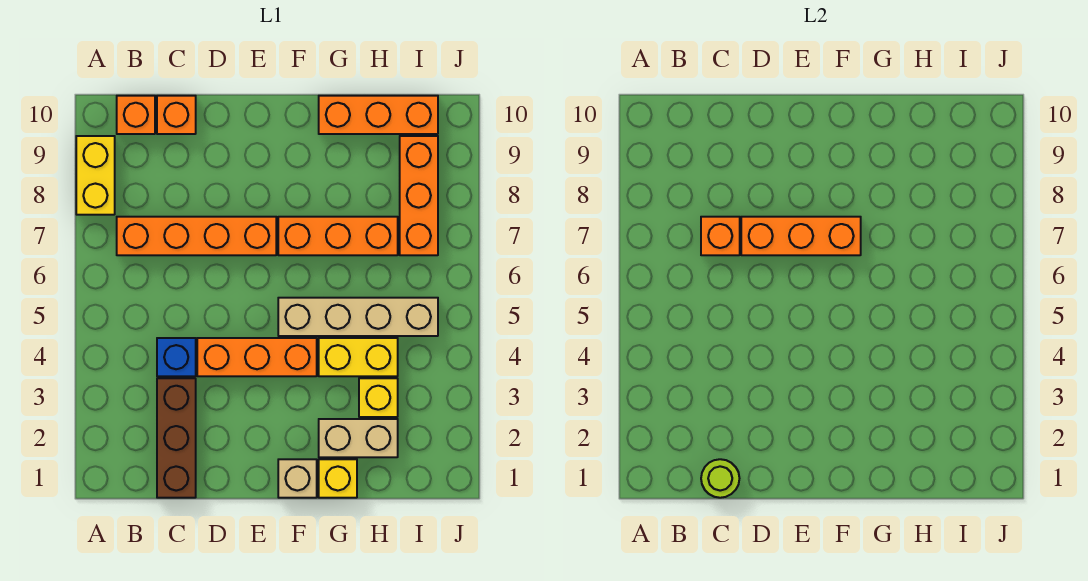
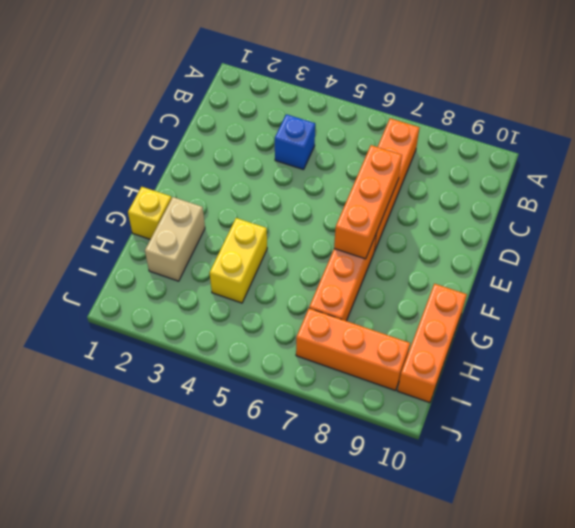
none -> yellow 1x2 brick [76,136,115,215]
none -> orange 1x1 brick [117,96,155,134]
none -> brown 1x3 brick [157,378,196,498]

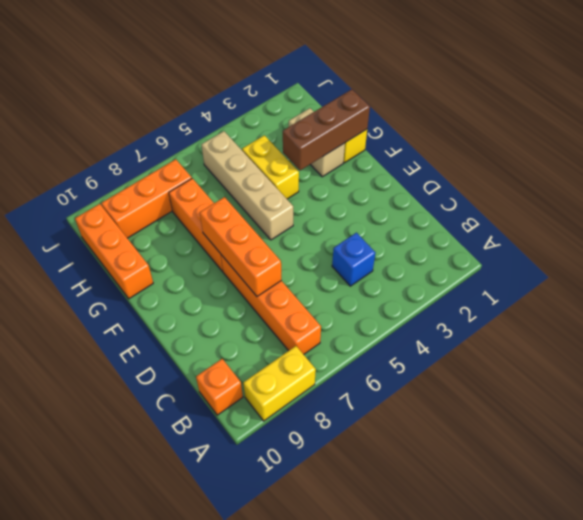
brown 1x3 brick [283,89,370,170] -> brown 1x3 brick moved to [157,378,196,498]
none -> orange 1x1 brick [157,96,196,134]
none -> orange 1x3 brick [197,338,317,376]
none -> tan 1x1 brick [278,459,317,498]

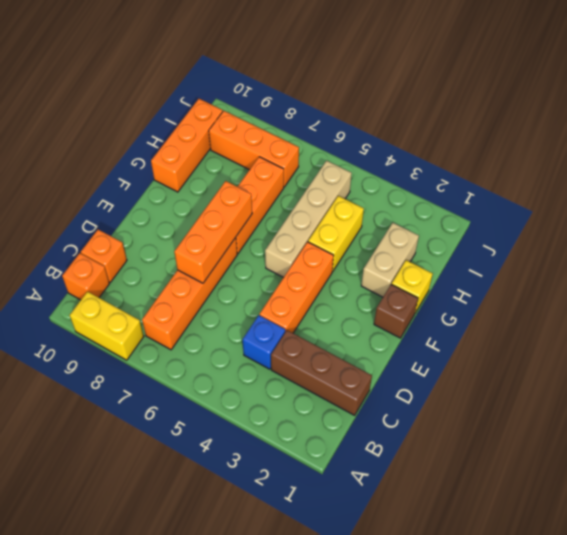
brown 1x1 brick [374,284,418,338] -> tan 1x1 brick [278,459,317,498]
none -> yellow 1x1 brick [359,378,398,417]
none -> lime 1x1 round brick [701,459,739,498]
none -> orange 1x1 brick [701,217,740,255]

